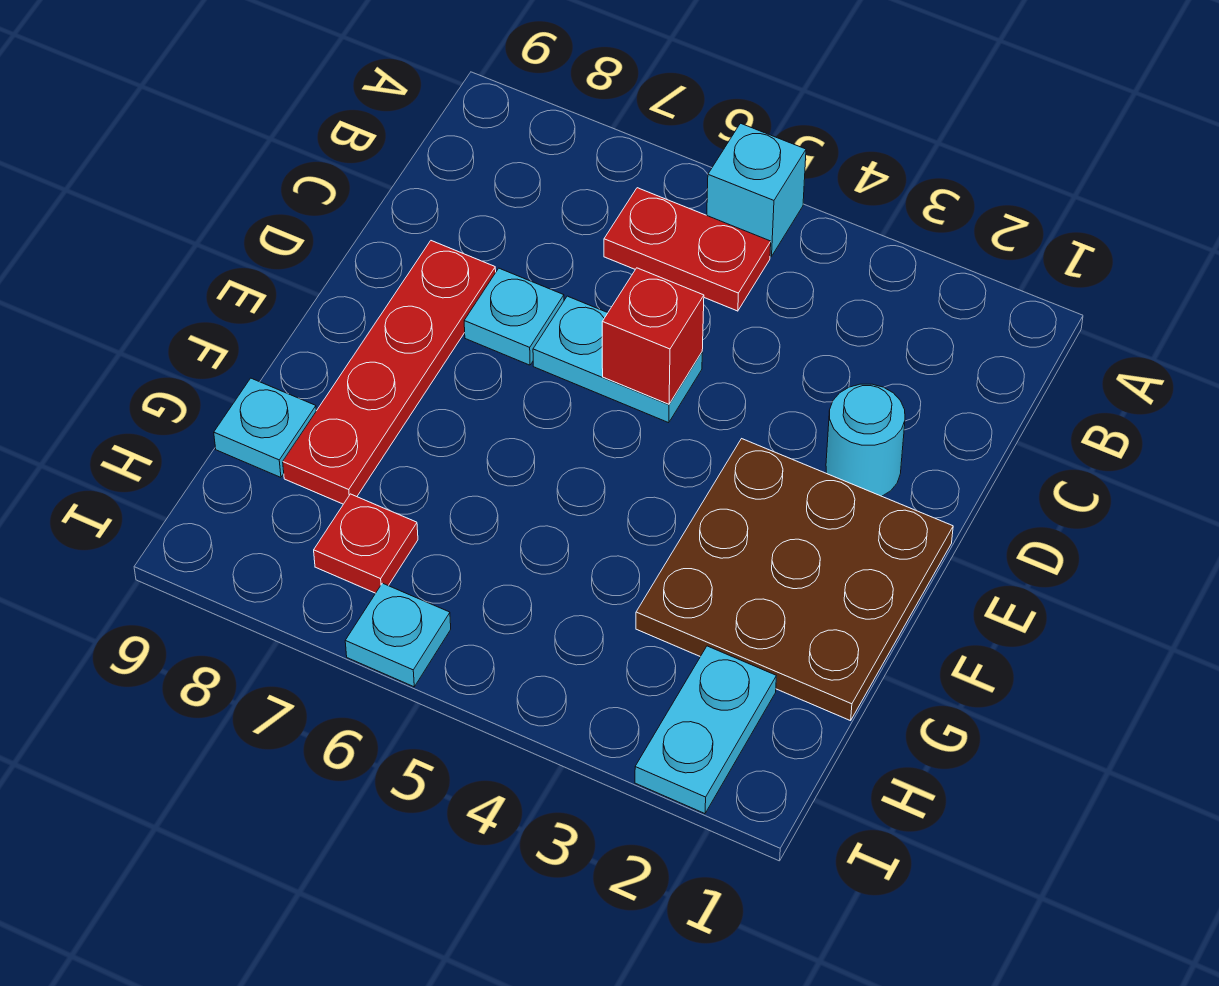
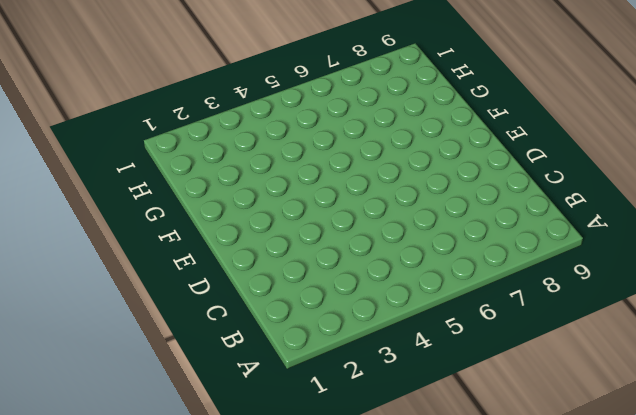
none -> cyan 1x1 brick [707,123,806,257]
none -> red 1x2 plate [604,188,771,311]
none -> cyan 1x1 round brick [826,384,905,496]

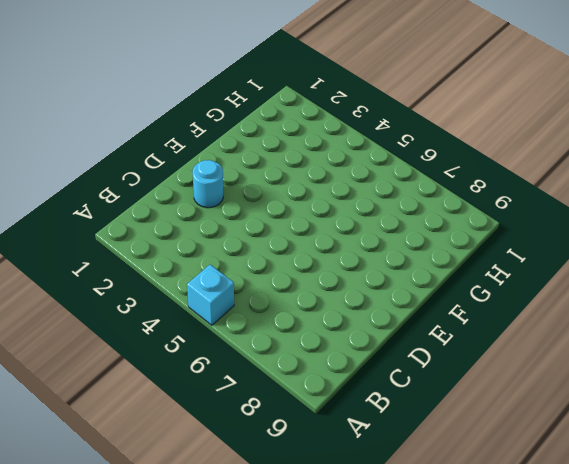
none -> red 1x2 plate [604,188,771,311]
none -> cyan 1x2 plate [533,296,702,423]
none -> cyan 1x1 plate [464,268,564,365]

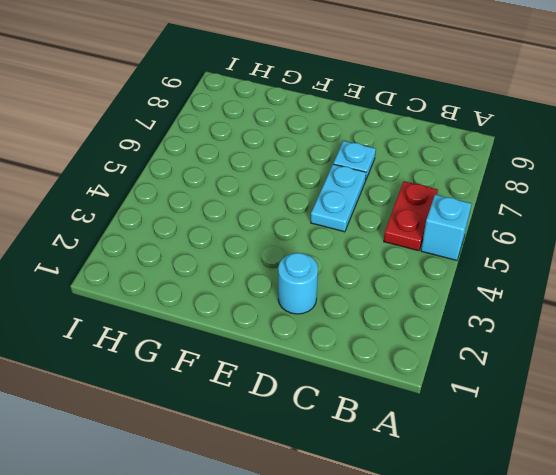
none -> red 1x4 plate [283,241,496,504]
none -> brown 3x3 plate [636,439,953,721]
none -> cyan 1x1 plate [214,378,316,477]

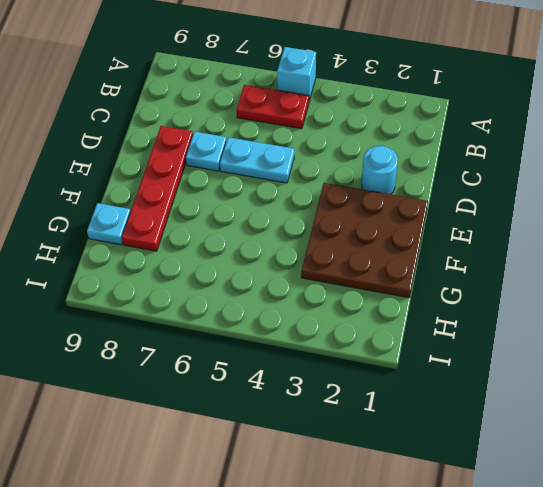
none -> cyan 1x2 plate [635,646,776,814]
none -> red 1x1 plate [314,494,418,593]
none -> cyan 1x1 plate [345,583,451,687]

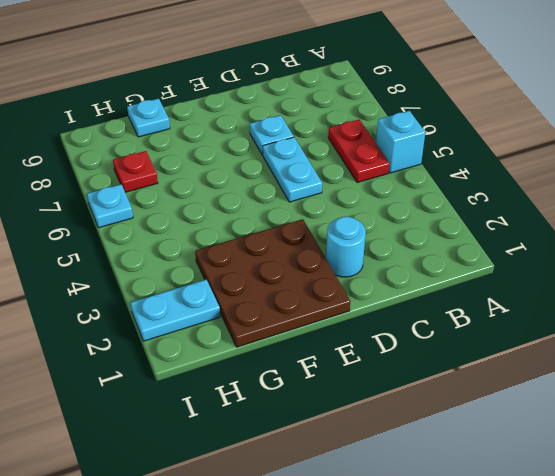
none -> red 1x4 plate [283,241,496,504]
none -> red 1x1 brick [602,268,704,404]

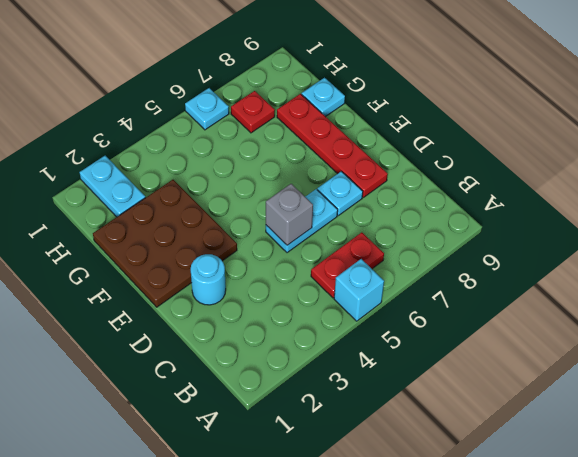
grey 1x1 brick [266,184,313,245] -> red 1x1 brick [602,268,704,404]

